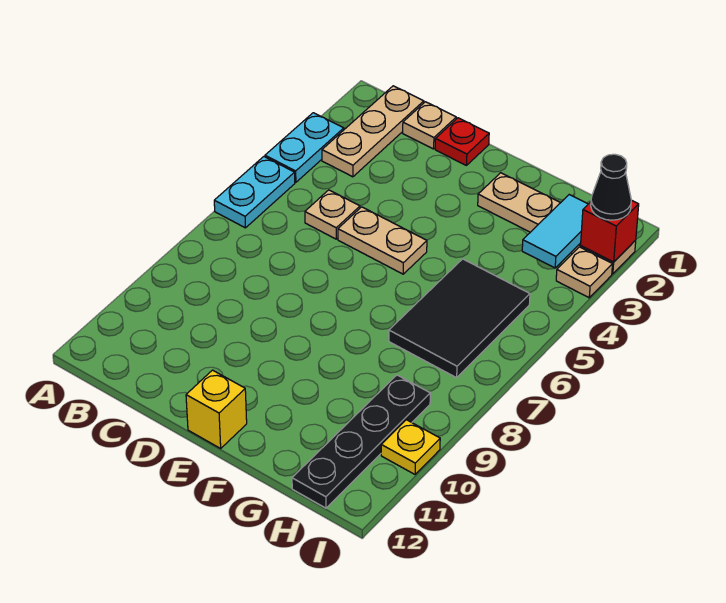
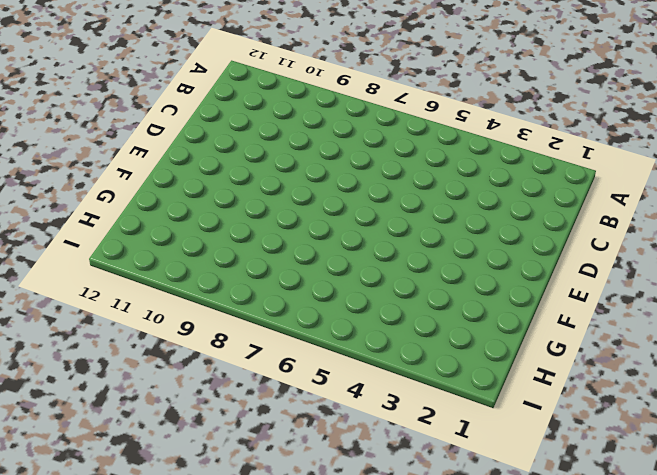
none -> cyan 1x2 plate [265,113,344,182]
none -> cyan 1x2 plate [214,157,295,228]
none -> tan 1x3 plate [322,86,424,177]

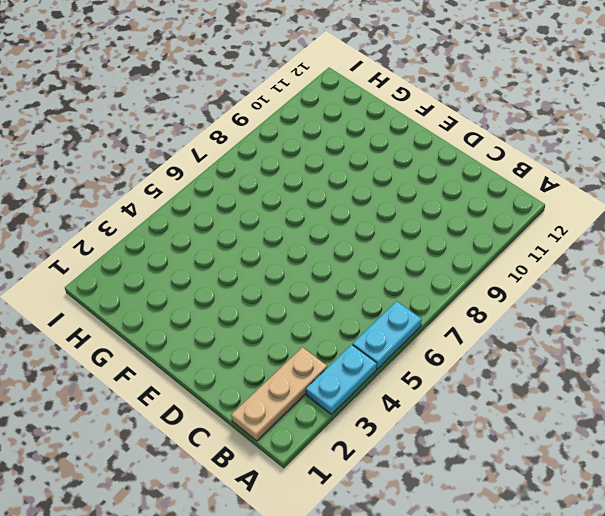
none -> tan 1x1 plate [403,102,456,149]
none -> tan 1x1 plate [305,190,360,239]
none -> red 1x1 plate [435,118,489,166]

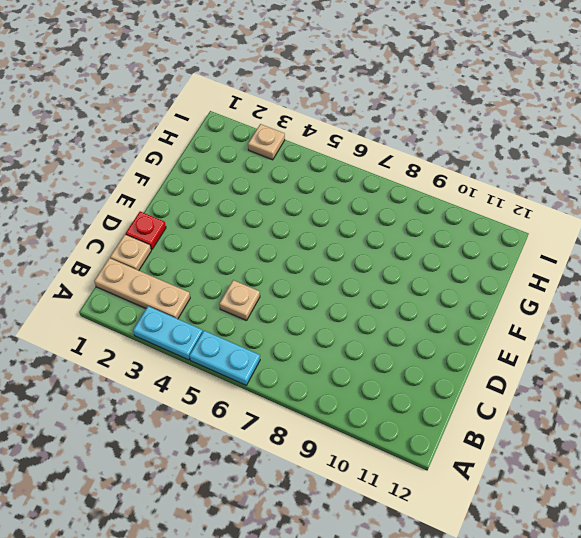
none -> tan 1x2 plate [338,207,427,274]
none -> yellow 1x1 brick [186,370,247,448]
none -> tan 1x4 plate [478,173,636,274]

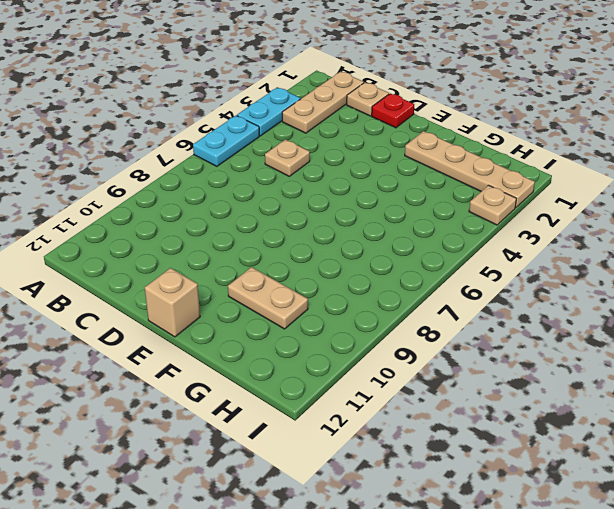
tan 1x1 brick [145,268,200,337] -> yellow 1x1 brick [186,370,247,448]
tan 1x2 plate [228,267,308,329] -> tan 1x2 plate moved to [338,207,427,274]
none -> black 2x3 tile [389,259,530,378]
none -> black 1x4 plate [292,375,430,508]
none -> yellow 1x1 plate [381,420,440,474]

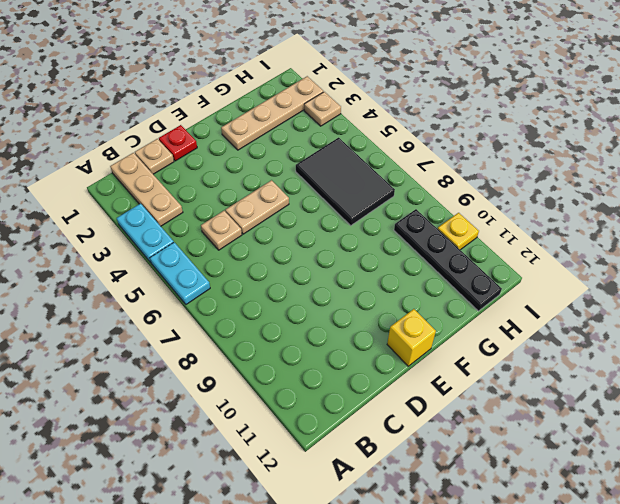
none -> cyan 1x2 tile [522,195,588,268]
none -> red 1x1 brick [581,200,639,262]
none -> black 1x1 cone [591,154,631,220]

